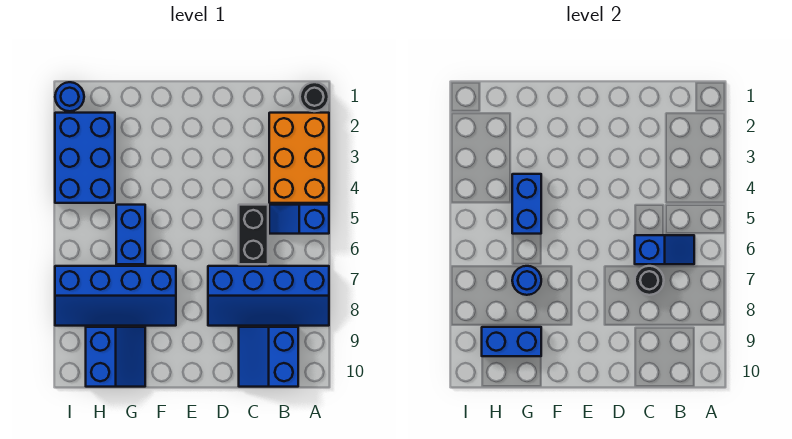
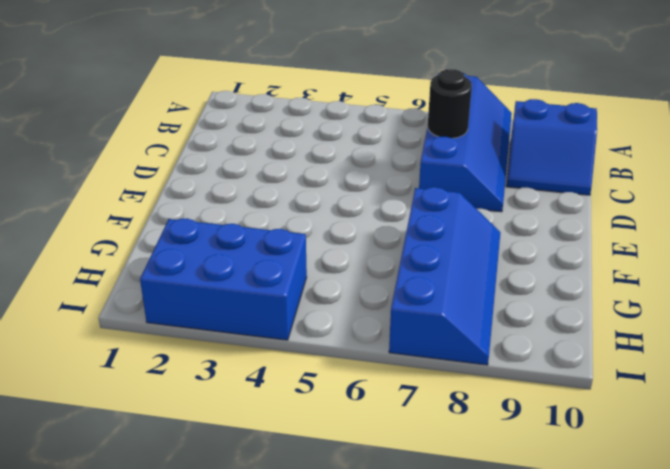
none -> black 1x1 round brick [300,82,329,111]
none -> orange 2x3 brick [269,113,329,203]
none -> blue 1x2 slope [269,205,329,234]

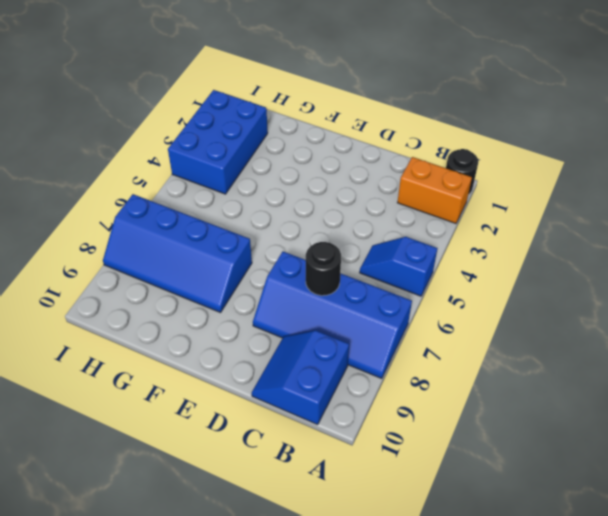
orange 1x2 brick [397,157,472,224] -> orange 2x3 brick [269,113,329,203]
none -> black 1x2 brick [239,205,268,264]
none -> blue 1x2 brick [116,205,145,264]
none -> blue 2x2 slope [86,327,145,387]

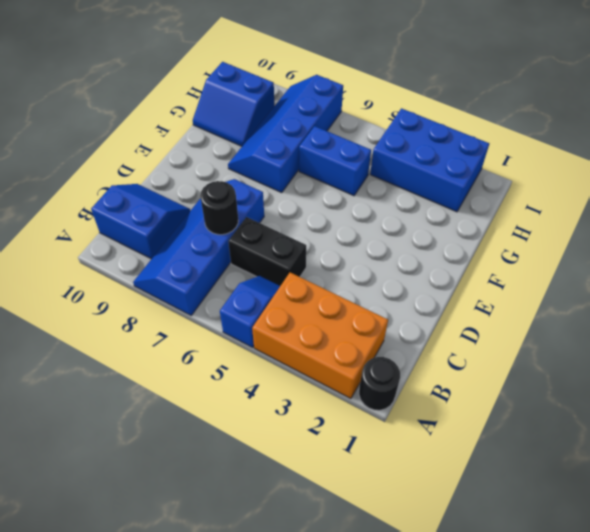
none -> blue 1x1 round brick [55,82,84,111]
none -> blue 1x2 slope [635,235,694,264]
none -> blue 1x2 brick [512,174,541,234]

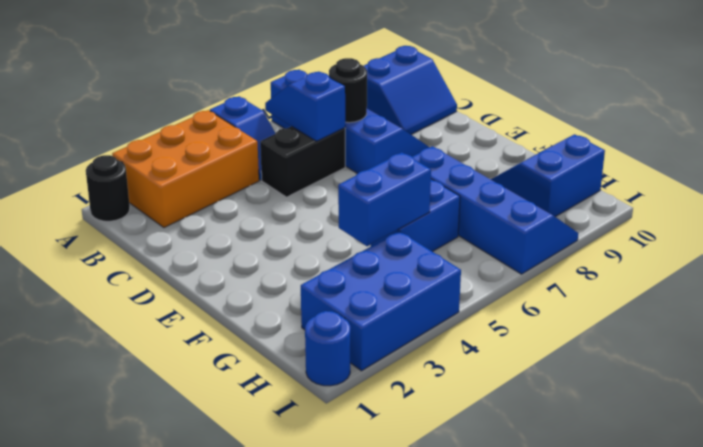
none -> blue 1x1 round brick [512,266,541,295]
none -> blue 1x2 brick [482,327,541,356]

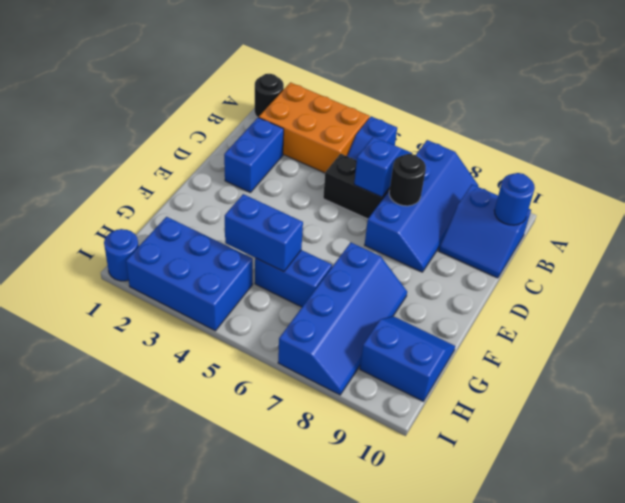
blue 1x1 round brick [494,173,535,225] -> blue 1x1 round brick moved to [512,266,541,295]
blue 1x2 brick [224,117,284,193] -> blue 1x2 brick moved to [482,327,541,356]

